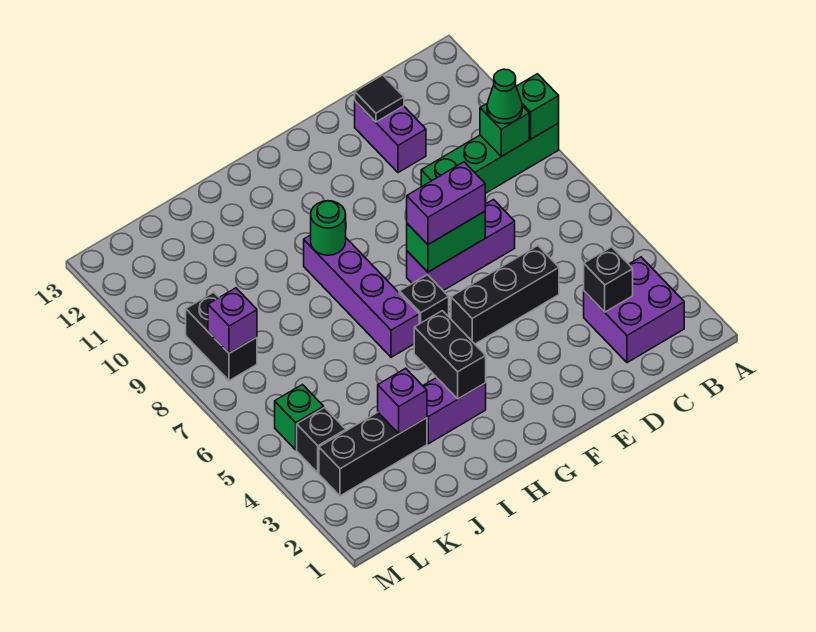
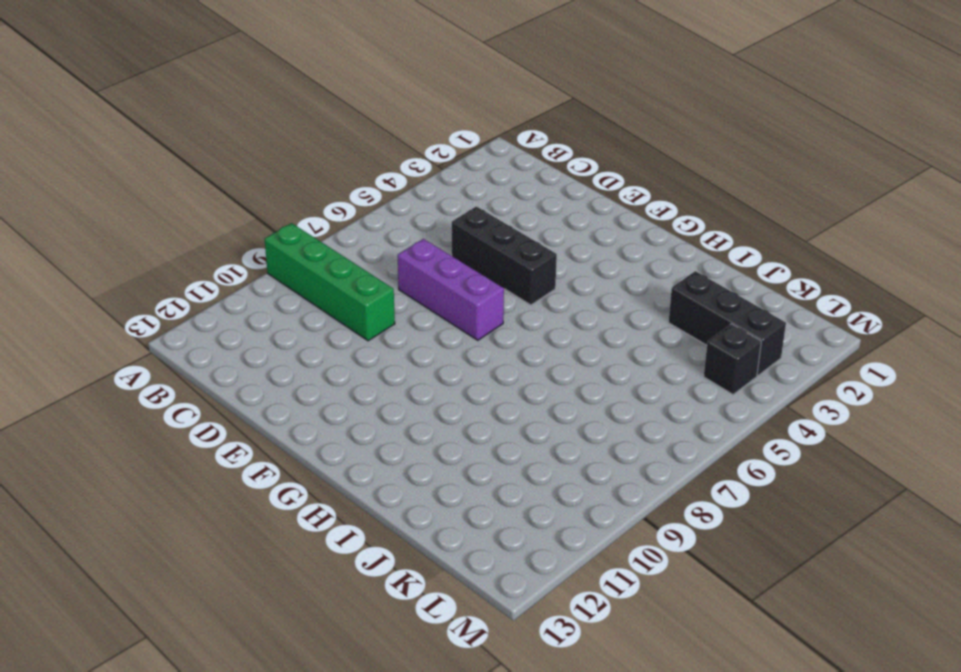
none -> purple 2x2 brick [584,257,684,363]
none -> purple 1x2 brick [355,101,426,173]
none -> black 1x1 brick [399,275,449,324]

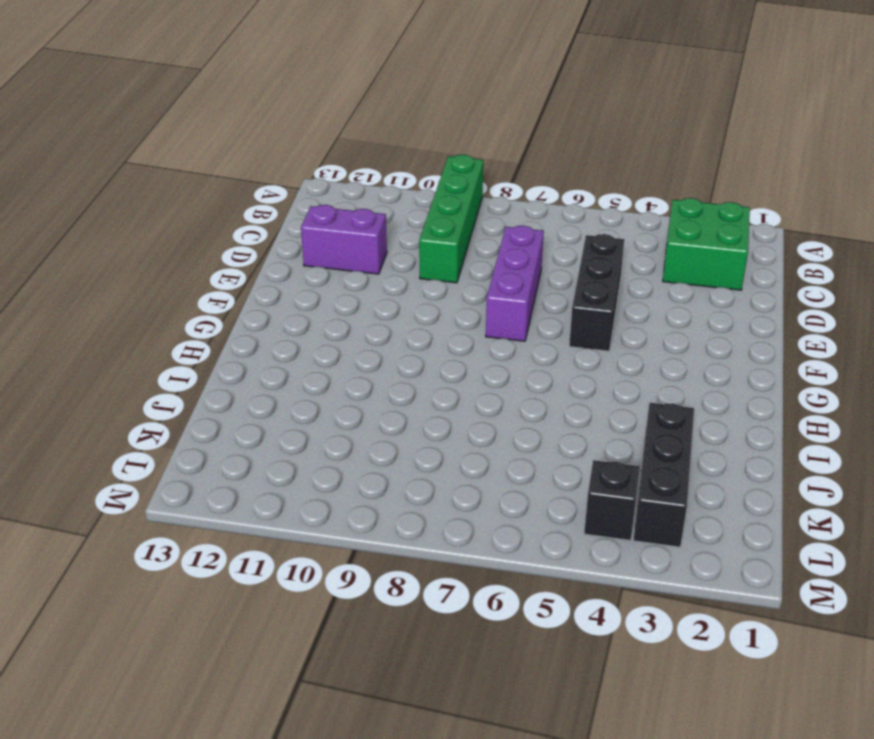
green 2x2 brick [663,198,750,290] -> purple 2x2 brick [584,257,684,363]
none -> black 1x1 brick [399,275,449,324]
none -> purple 1x2 brick [423,378,486,444]
none -> purple 1x4 brick [304,235,419,357]

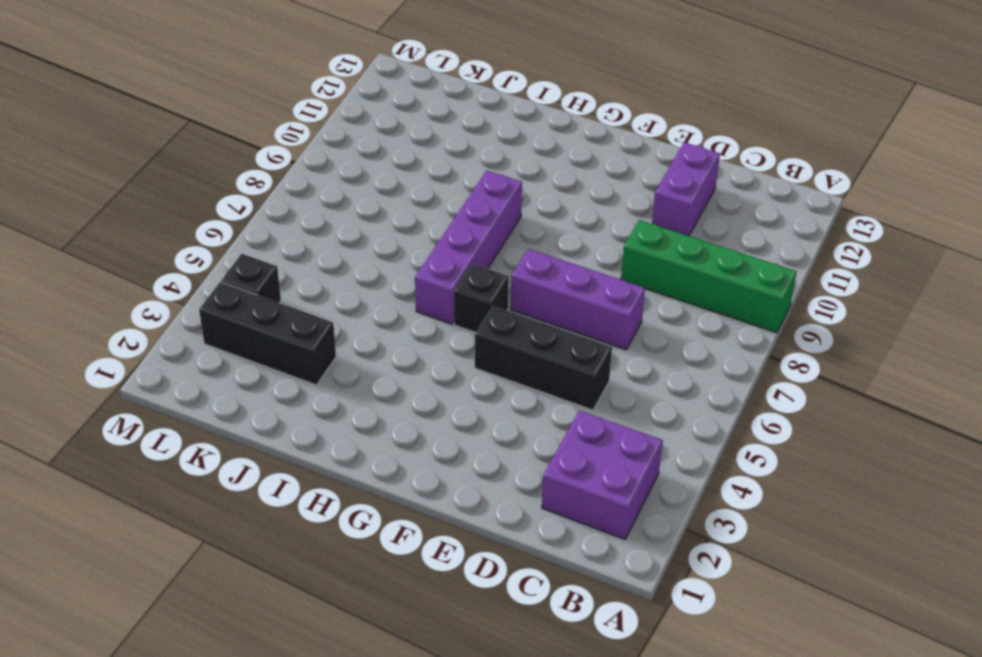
none -> purple 1x2 brick [423,378,486,444]
none -> green 1x1 brick [275,385,324,450]
none -> black 1x2 brick [186,292,257,381]

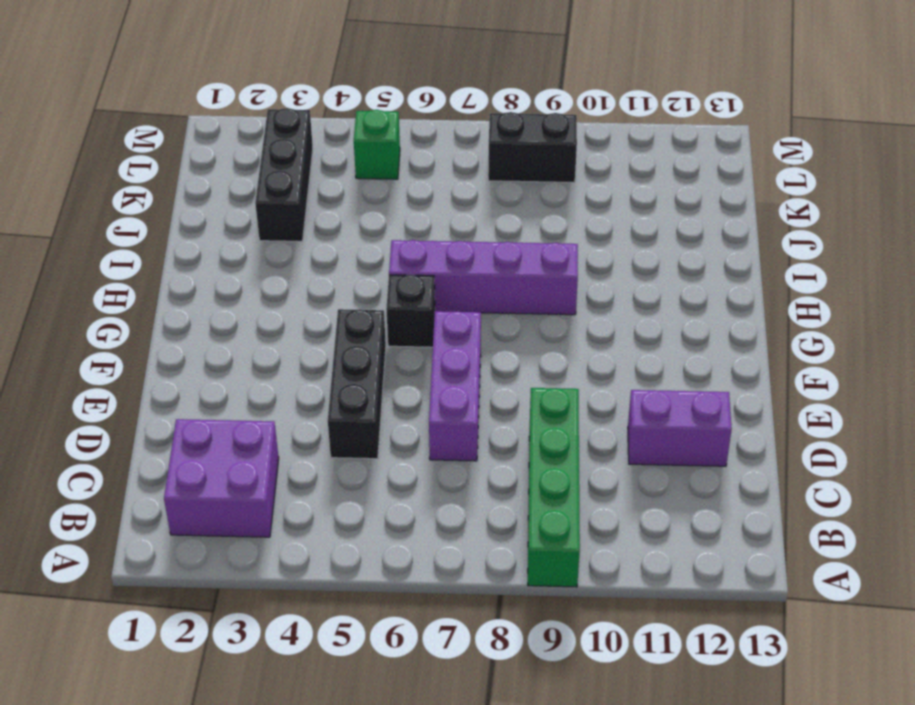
none -> purple 1x2 brick [423,378,486,444]
none -> black 1x1 brick [297,408,346,473]
none -> green 1x1 brick [516,74,559,139]

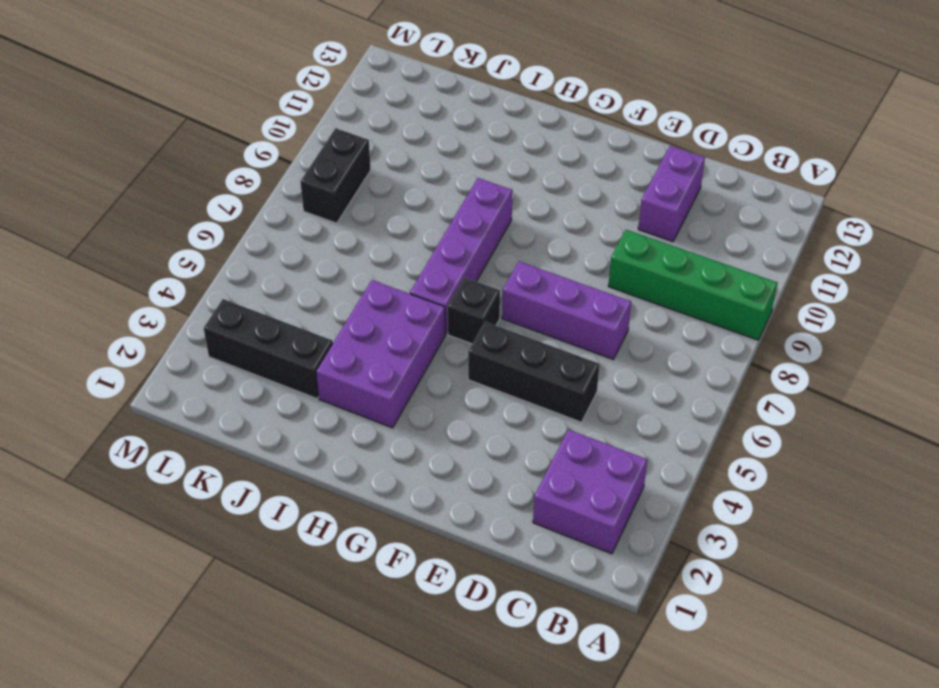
purple 2x3 brick [316,280,445,428] -> purple 1x2 brick [423,378,486,444]
none -> black 1x1 brick [297,408,346,473]
none -> green 1x1 brick [275,385,324,450]
none -> green 1x1 brick [516,74,559,139]

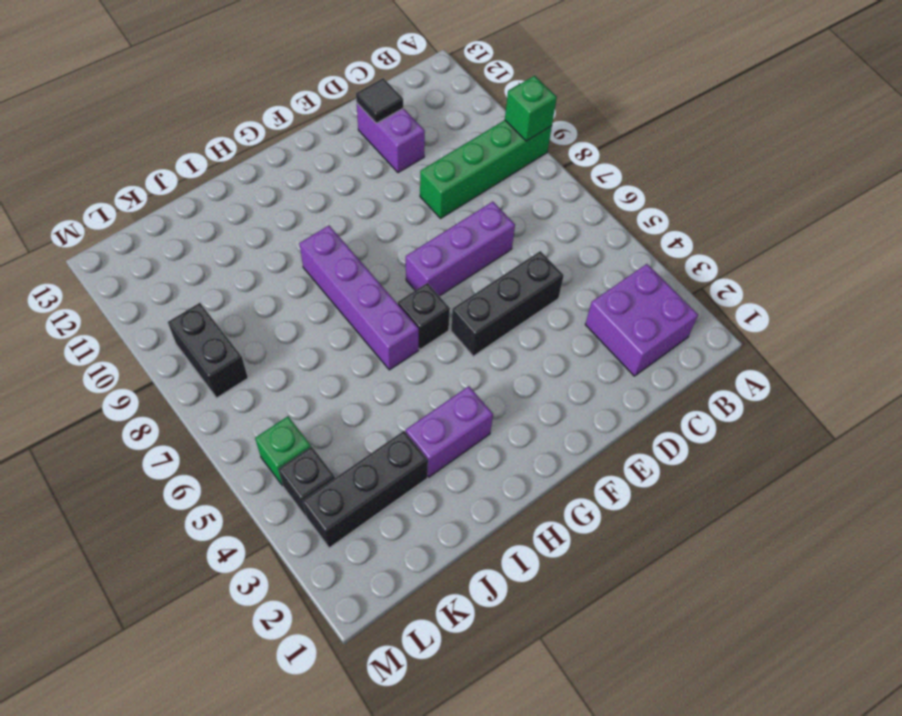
none -> green 1x1 brick [480,104,529,157]
none -> black 1x1 brick [584,247,633,312]
none -> green 1x2 brick [407,211,485,272]

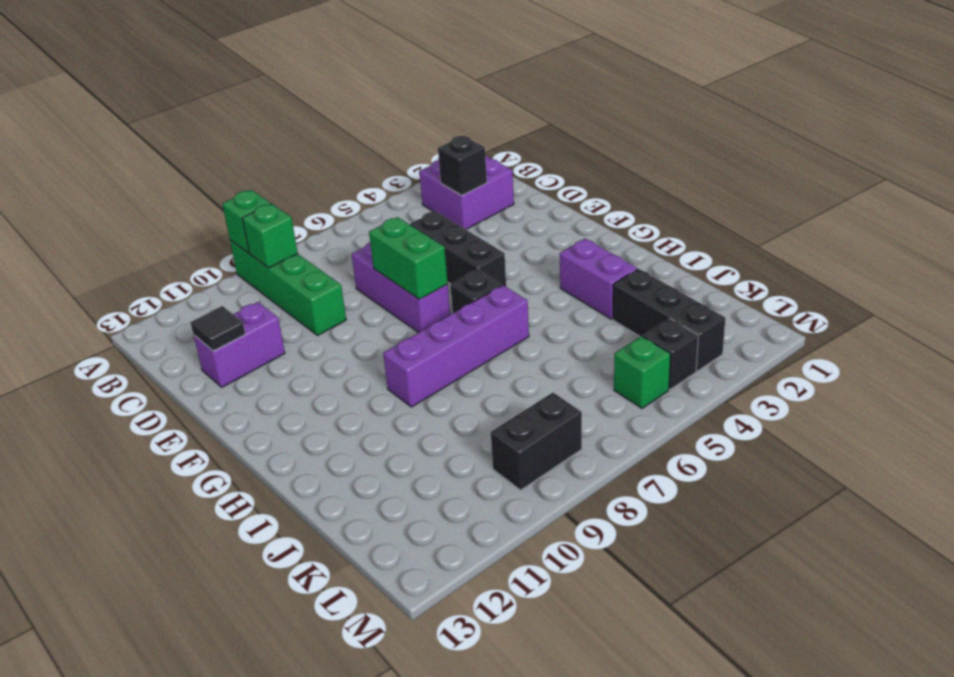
none -> black 1x2 brick [414,311,486,399]
none -> green 1x1 round brick [311,201,346,255]
none -> purple 1x1 brick [378,368,427,434]

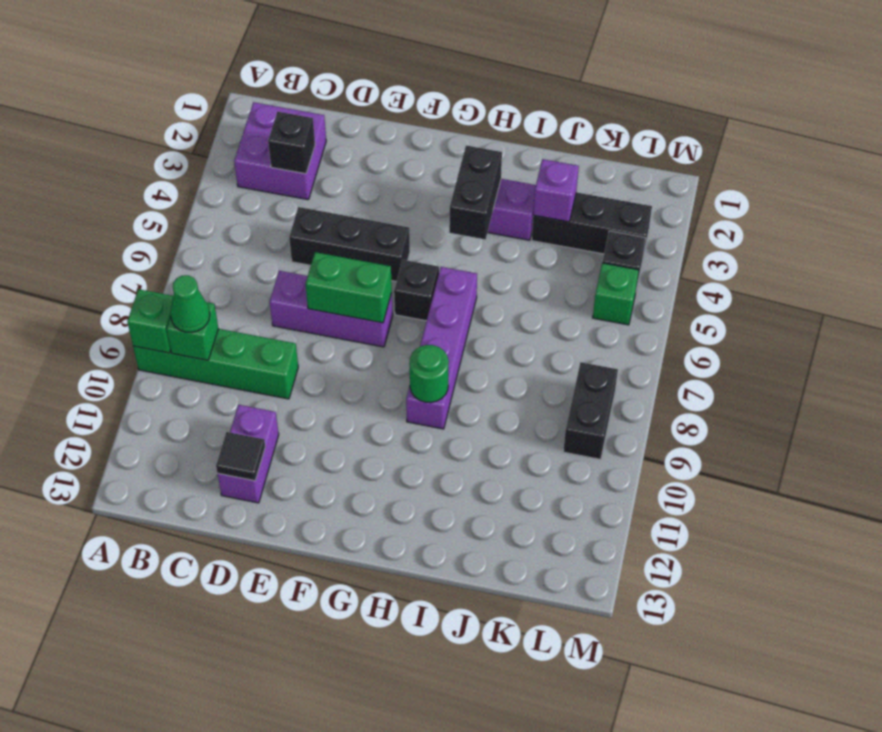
none -> purple 1x1 brick [208,288,257,353]
none -> purple 1x2 brick [407,162,485,245]

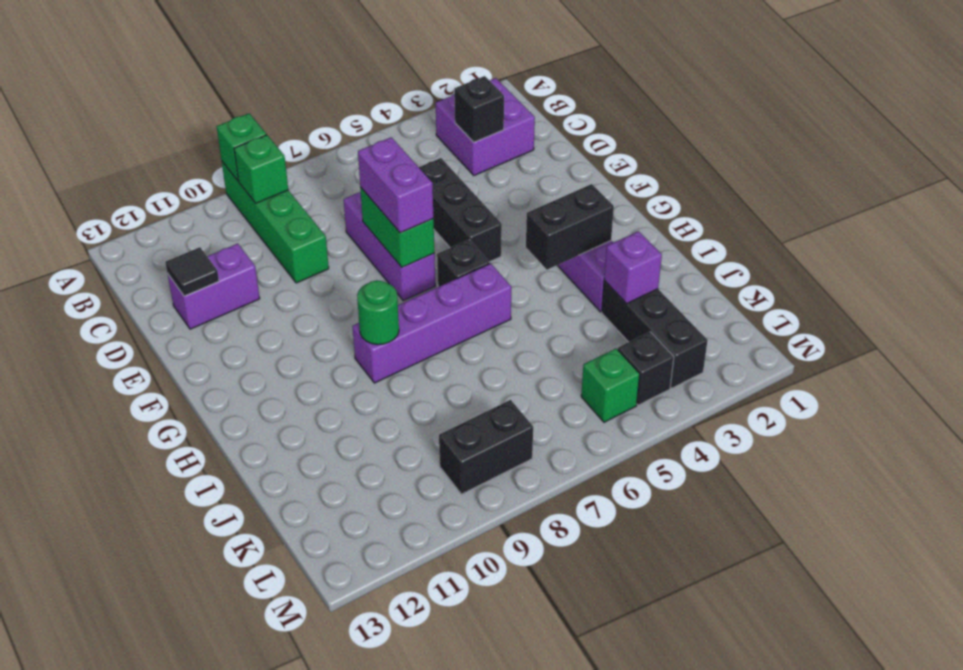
none -> purple 1x1 brick [208,288,257,353]
none -> green 1x1 cone [487,69,522,124]

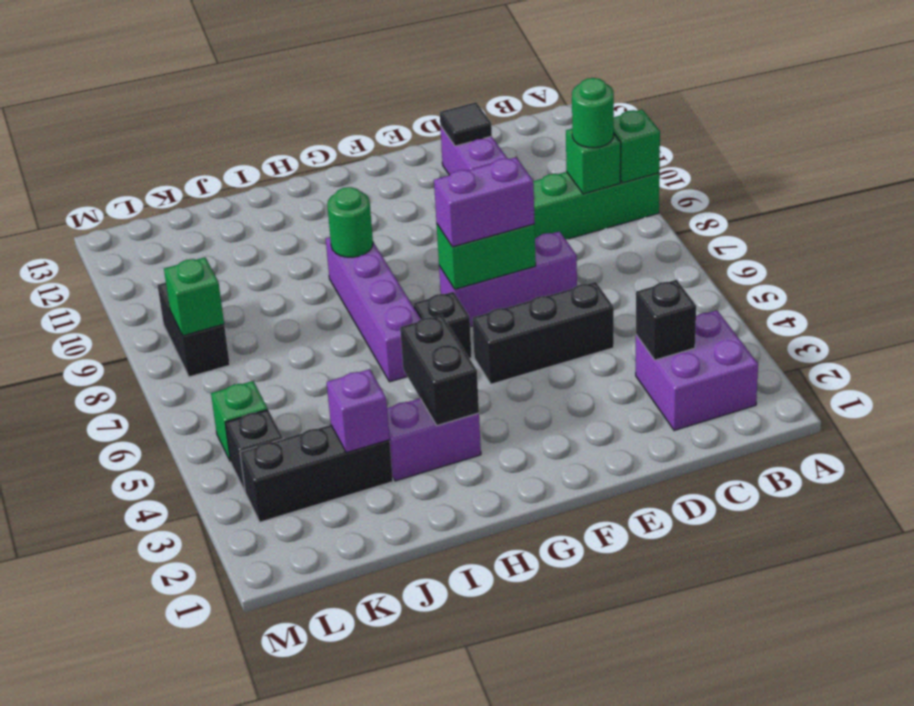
green 1x1 round brick [572,78,614,148] -> green 1x1 cone [487,69,522,124]
green 1x1 brick [164,257,224,336] -> purple 1x1 brick [208,288,257,353]

